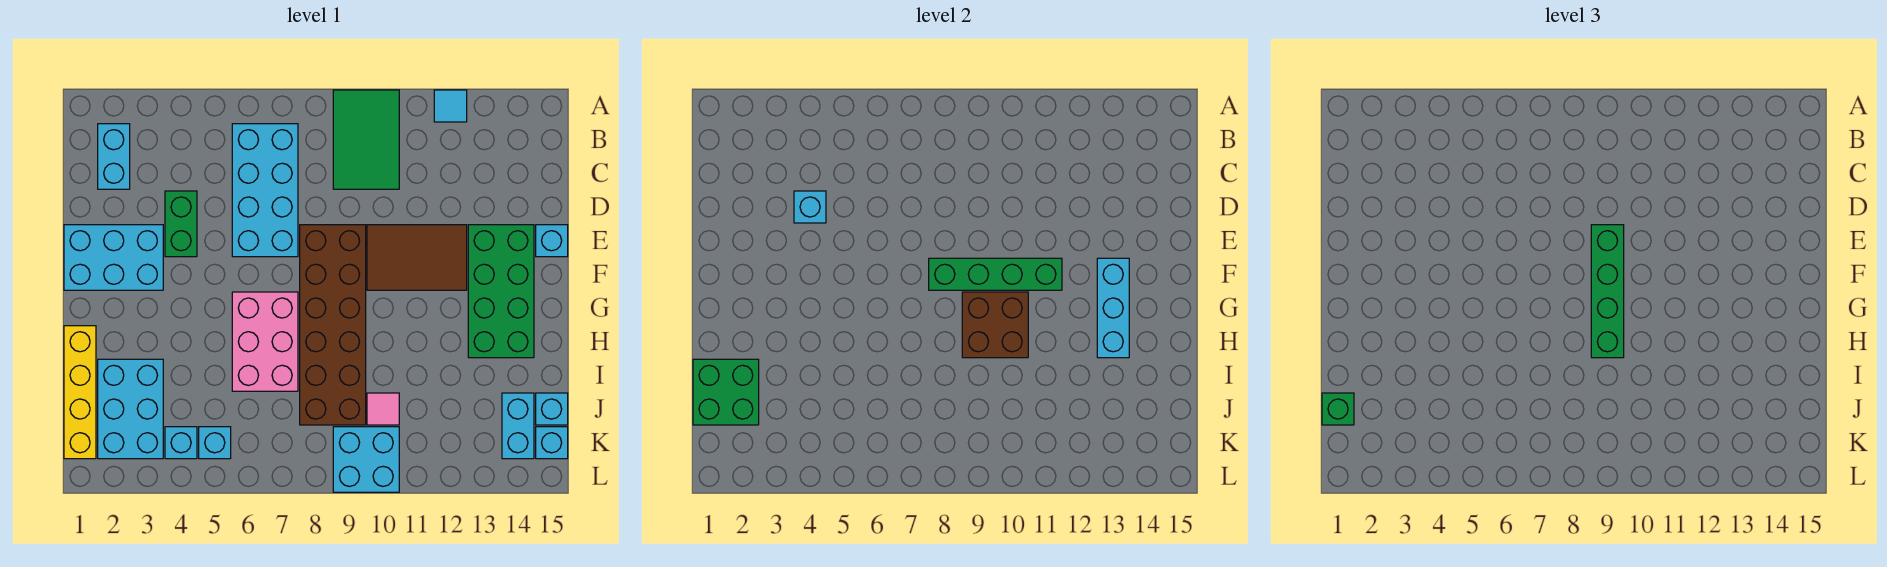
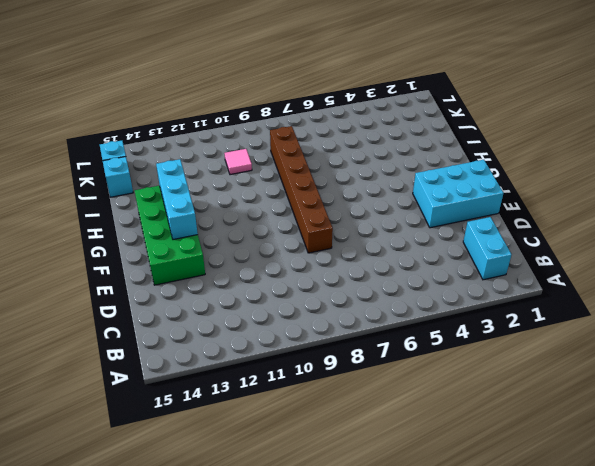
brown 1x6 brick [270,126,333,253] -> brown 2x6 brick [300,225,366,425]
none -> green 2x3 tile [333,90,399,189]
none -> cyan 1x1 tile [434,90,467,122]
none -> cyan 2x4 brick [232,124,298,257]

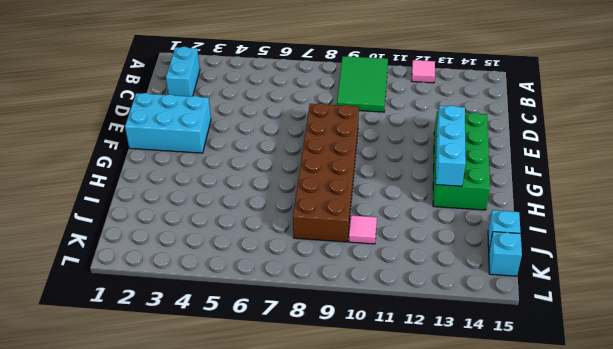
pink 1x1 tile [412,60,435,83] -> cyan 1x1 tile [434,90,467,122]
none -> cyan 2x4 brick [232,124,298,257]
none -> green 1x2 brick [165,191,197,257]
none -> brown 2x3 tile [367,225,467,290]

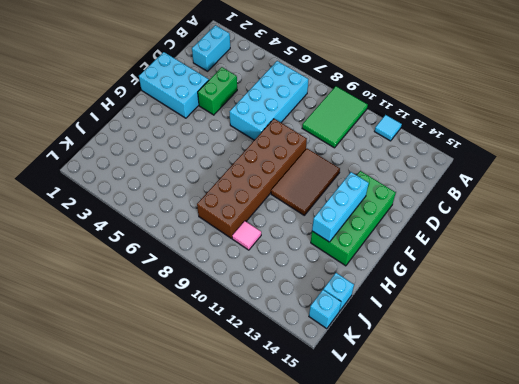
brown 2x3 tile [271,149,340,215] -> brown 2x3 tile turned to [367,225,467,290]
none -> cyan 1x1 brick [536,225,568,257]
none -> pink 2x3 brick [232,292,298,391]
none -> yellow 1x4 brick [64,326,96,459]

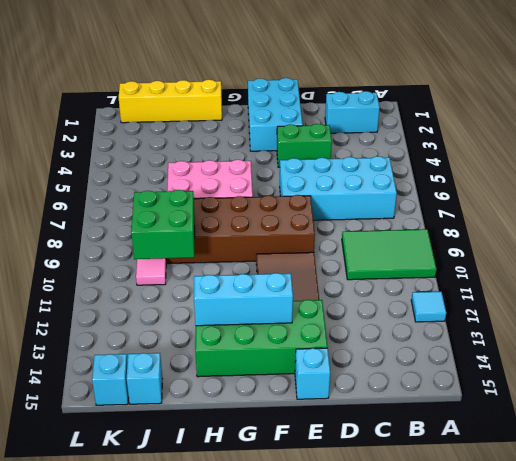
green 2x2 brick [131,190,195,259] -> green 2x2 brick moved to [693,359,759,425]
none -> cyan 2x3 brick [98,359,163,459]
none -> cyan 1x2 brick [502,393,534,459]
none -> cyan 1x1 brick [165,427,197,459]

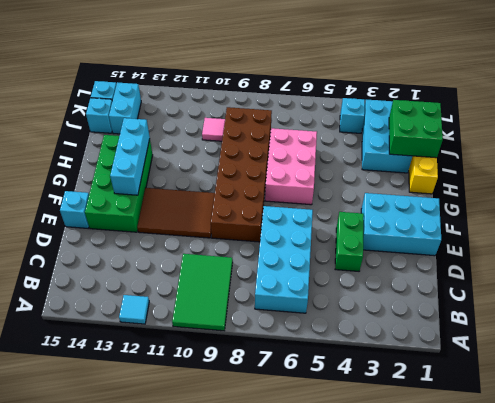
none -> cyan 1x2 brick [98,124,130,189]
none -> cyan 1x1 brick [199,427,231,459]
none -> cyan 2x2 brick [333,427,399,492]

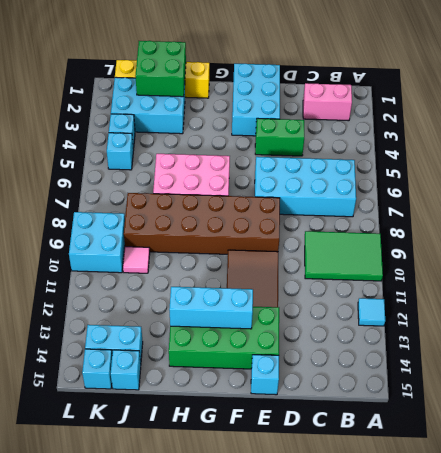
pink 1x2 brick [303,83,352,121] -> cyan 1x2 brick [98,124,130,189]
none -> cyan 1x1 brick [794,191,826,223]
none -> green 1x4 brick [929,258,1062,290]
none -> brown 2x2 brick [962,292,1028,358]

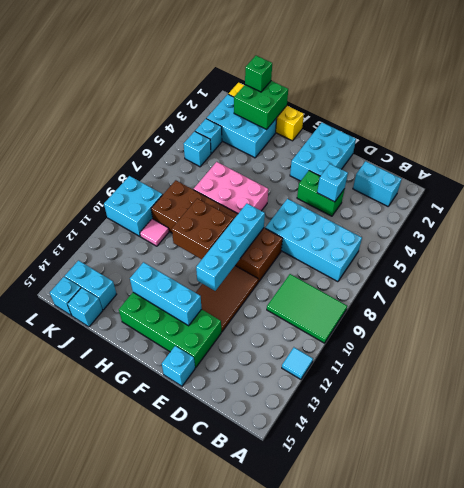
cyan 1x4 brick [196,204,265,291] -> green 1x4 brick [929,258,1062,290]
none -> green 1x4 brick [1591,225,1624,358]

